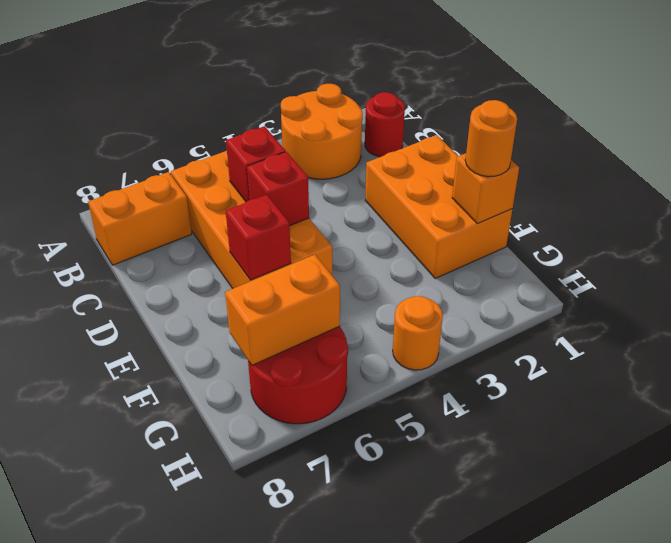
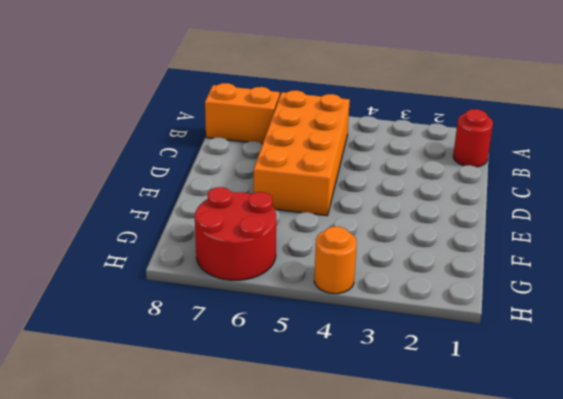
none -> orange 2x2 round brick [281,84,363,179]
none -> orange 2x3 brick [365,135,512,278]
none -> red 1x1 brick [226,126,285,202]

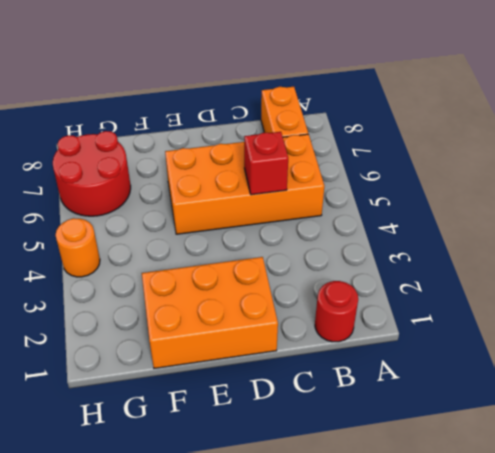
none -> orange 2x2 round brick [281,84,363,179]
none -> red 1x1 brick [247,152,309,226]
none -> red 1x1 brick [226,195,291,280]

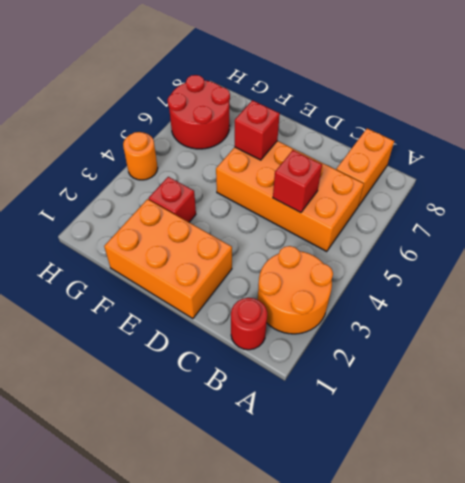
red 1x1 brick [149,177,196,222] -> red 1x1 brick moved to [247,152,309,226]
none -> orange 1x1 brick [452,153,519,223]
none -> orange 1x2 brick [225,255,340,365]
none -> orange 1x1 round brick [465,100,517,177]

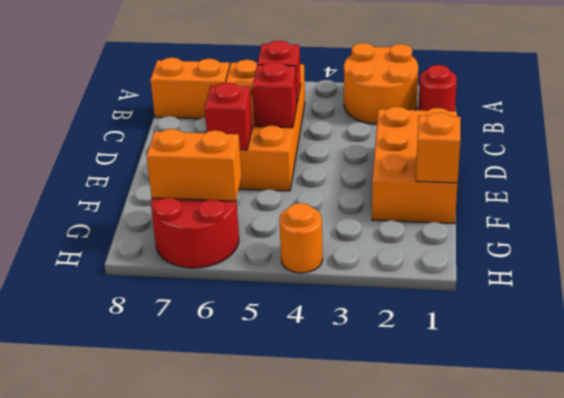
none -> orange 1x1 round brick [465,100,517,177]

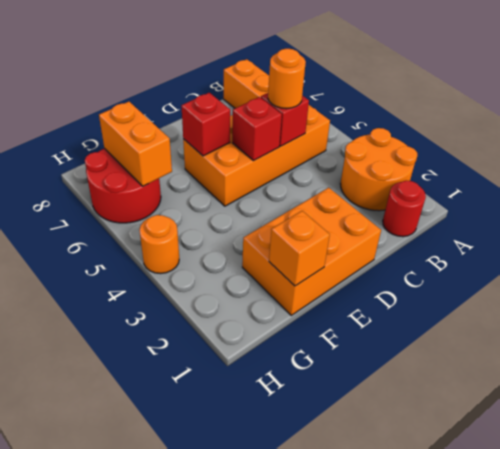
orange 1x1 round brick [268,49,306,109] -> orange 1x1 round brick moved to [465,100,517,177]

